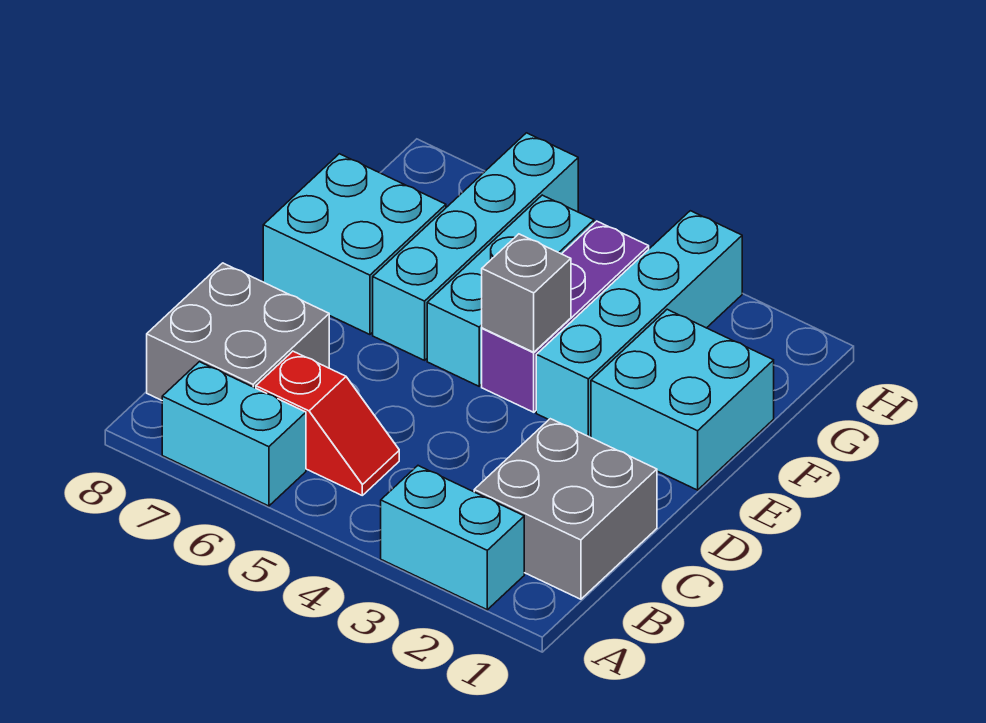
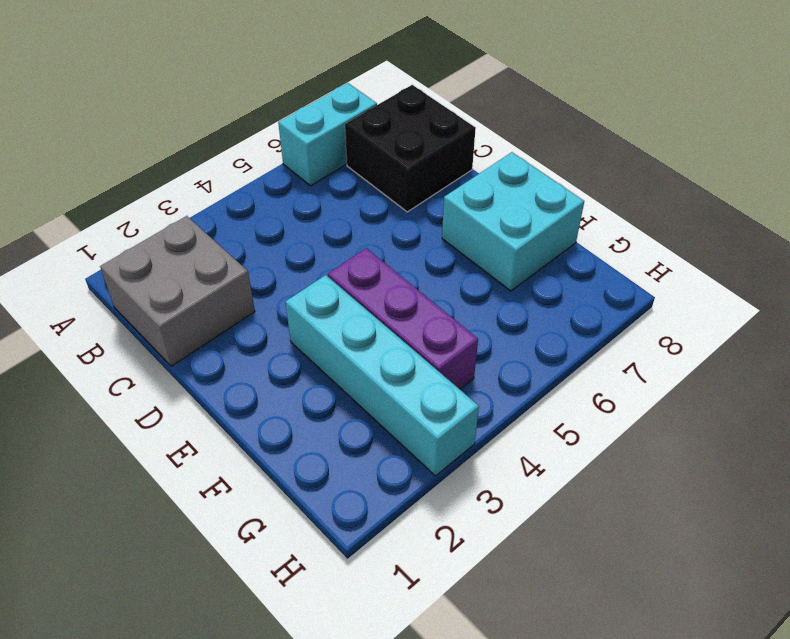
black 2x2 brick [345,85,476,212] -> grey 2x2 brick [147,263,329,400]
none -> cyan 1x2 brick [381,466,524,610]
none -> red 1x2 slope [256,351,399,495]
none -> cyan 2x2 brick [591,309,774,490]

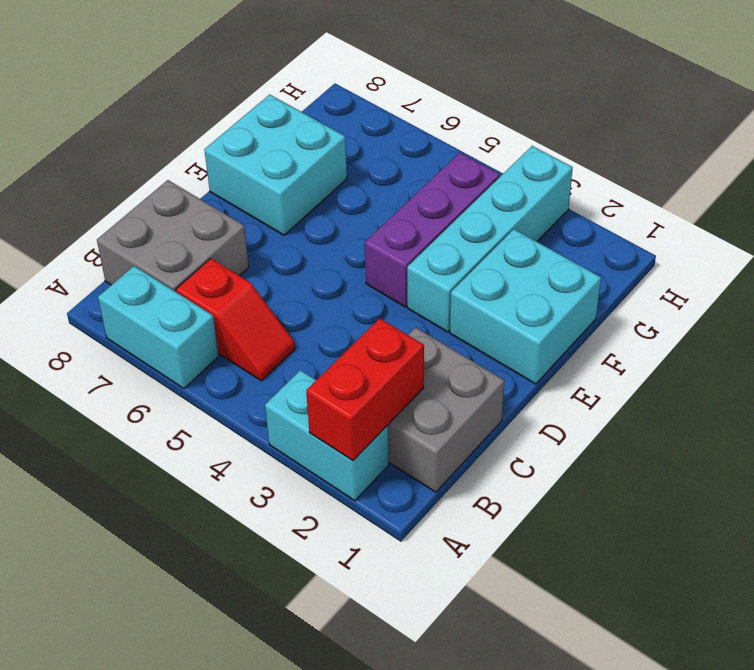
red 1x2 brick [306,318,424,461] -> none
none -> cyan 1x3 brick [427,195,594,386]
none -> cyan 1x4 brick [373,133,578,360]
none -> grey 1x1 brick [482,234,571,352]

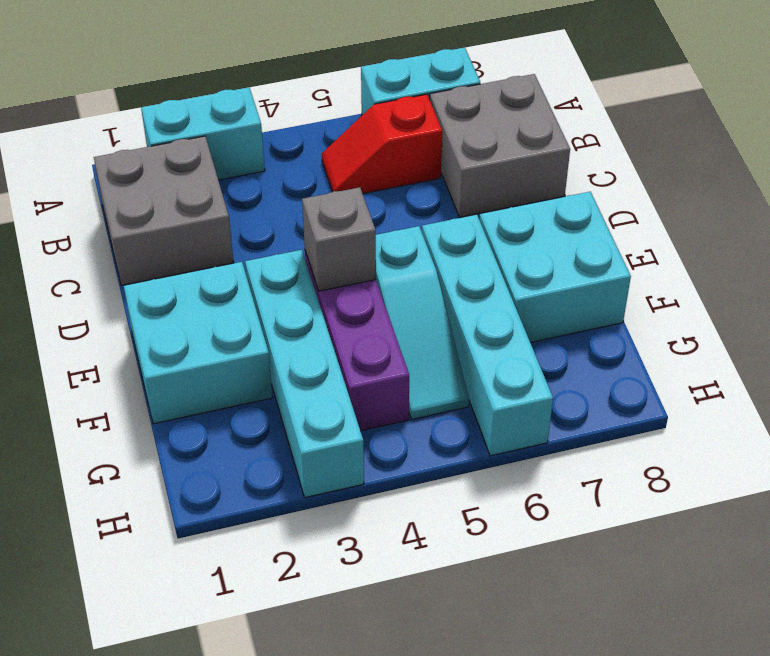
cyan 1x3 slope [376,226,469,419] -> cyan 1x3 brick [427,195,594,386]

